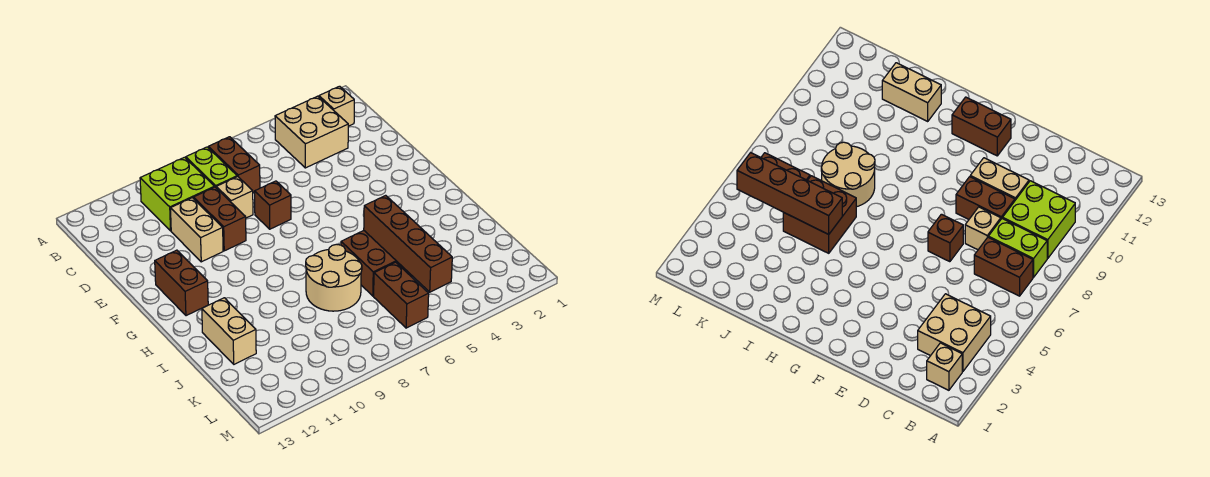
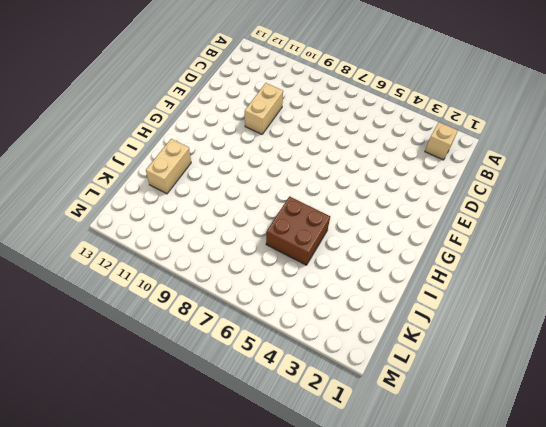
none -> tan 2x2 brick [275,96,348,168]
none -> brown 1x2 brick [208,137,260,192]
none -> lime 1x2 brick [186,147,237,187]

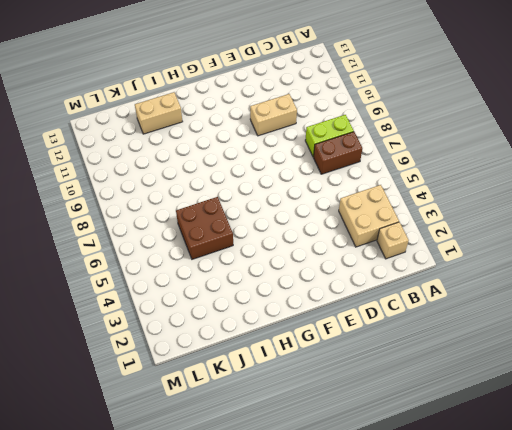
none -> lime 2x2 brick [140,157,214,231]
none -> tan 1x1 brick [216,176,253,218]
none -> brown 1x2 brick [193,187,246,251]

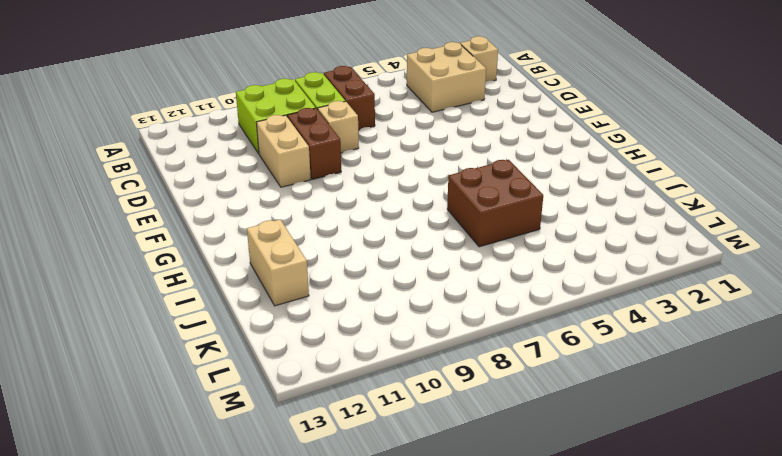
none -> brown 1x1 brick [255,181,291,229]
none -> brown 1x2 brick [155,250,208,316]
none -> tan 2x2 round brick [306,244,362,311]

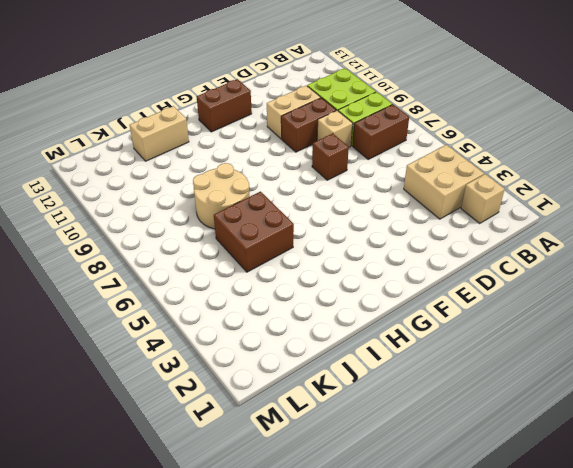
none -> brown 1x2 brick [374,262,429,328]
none -> brown 1x4 brick [364,195,452,292]

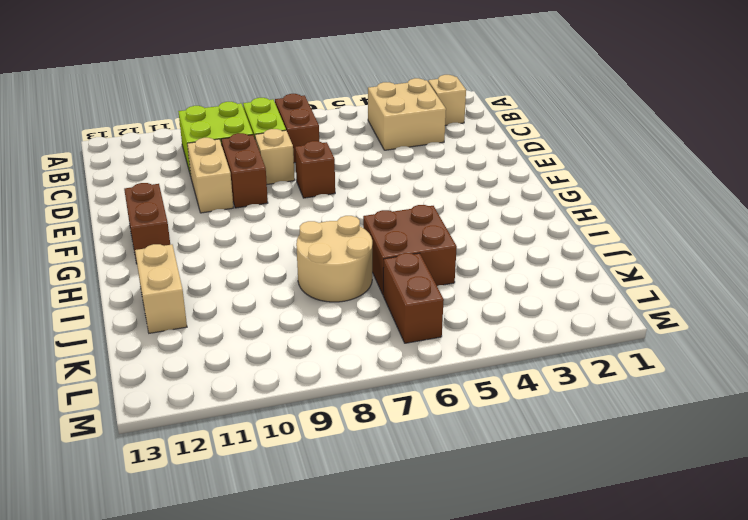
none -> brown 1x4 brick [364,195,452,292]

